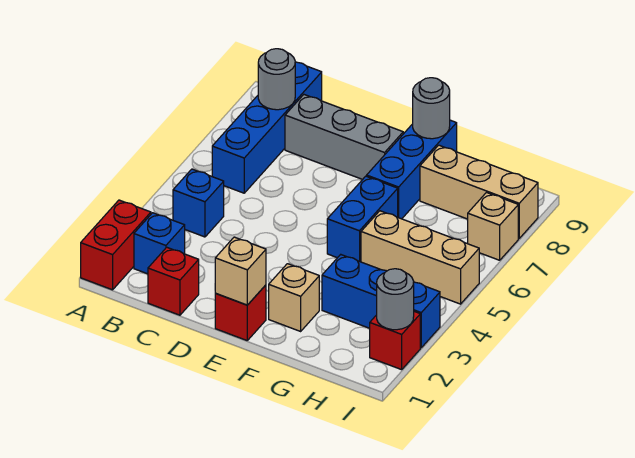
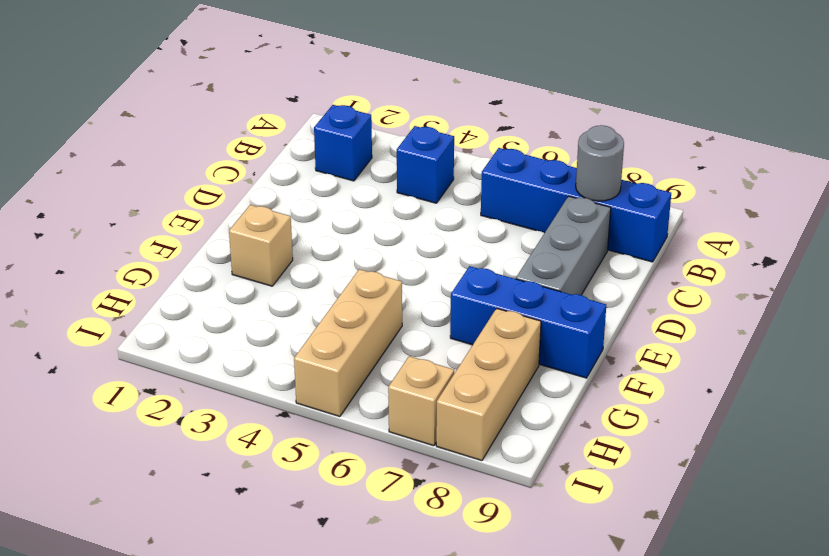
none -> red 1x2 brick [81,200,151,290]
none -> red 1x1 brick [148,247,199,315]
none -> red 1x1 brick [215,285,266,340]

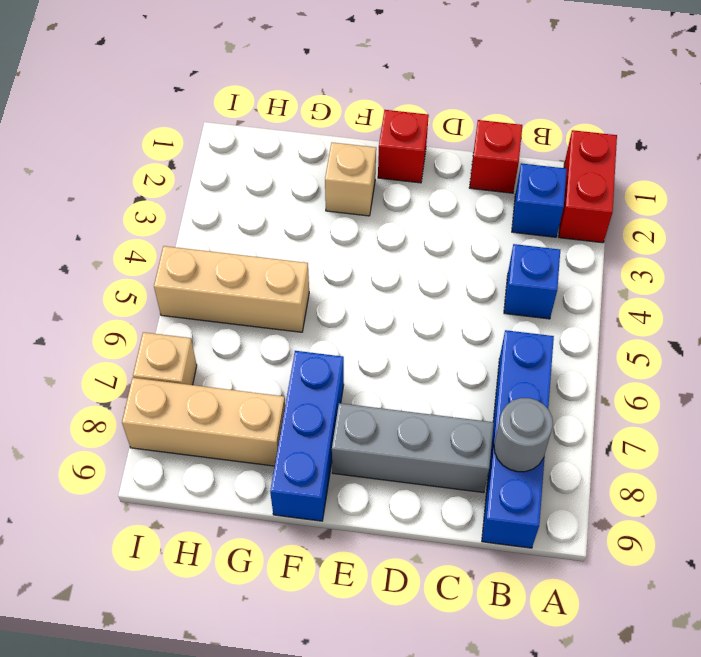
none -> blue 1x2 brick [327,176,398,262]
none -> blue 1x3 brick [322,255,440,348]
none -> red 1x1 brick [370,311,420,370]

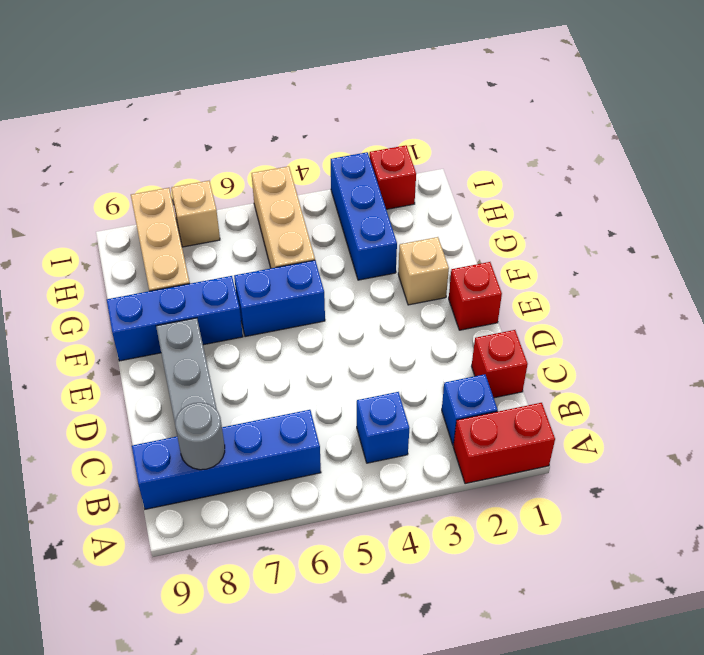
none -> tan 1x1 brick [215,237,266,305]
none -> grey 1x1 round brick [413,78,450,139]
none -> grey 1x1 round brick [377,269,414,330]

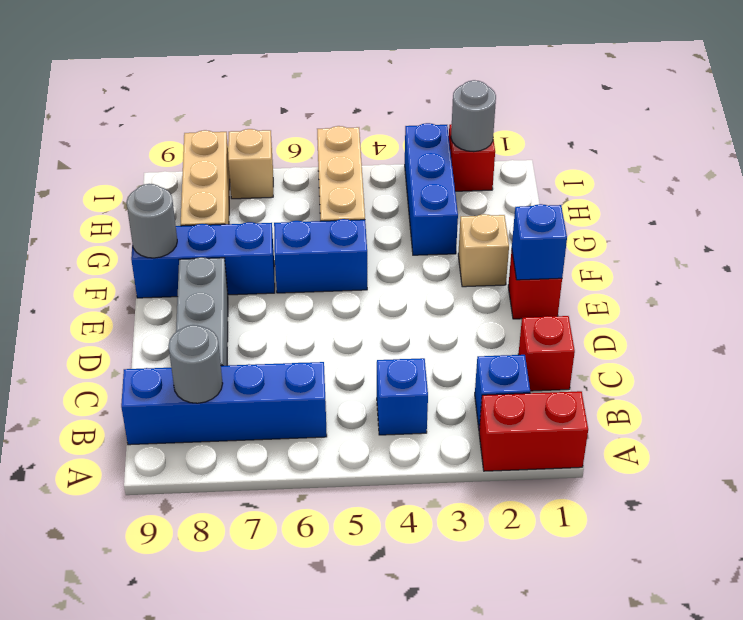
blue 1x1 brick [512,204,567,280] -> tan 1x1 brick [215,237,266,305]

